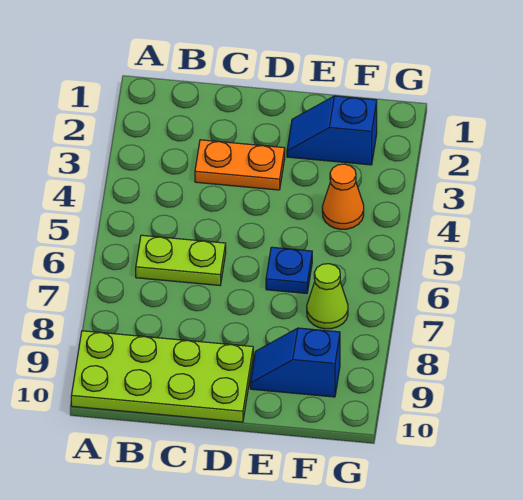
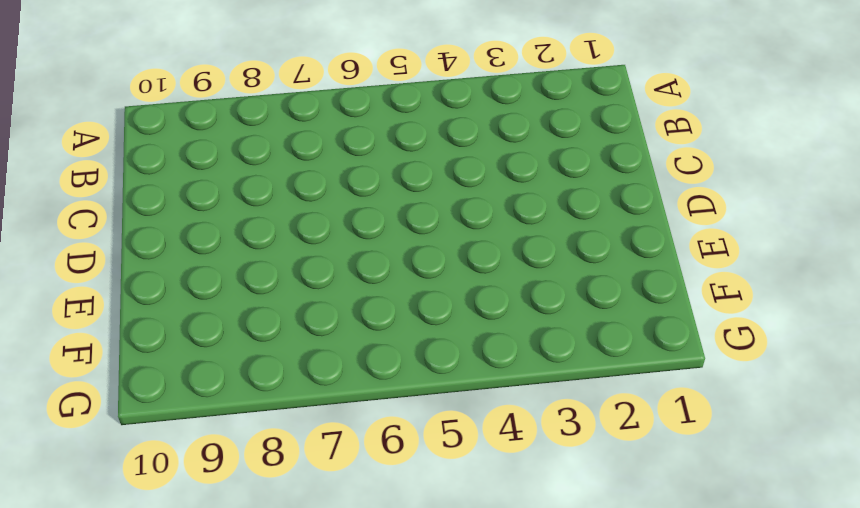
none -> lime 2x4 plate [71,331,253,422]
none -> lime 1x2 plate [136,235,226,285]

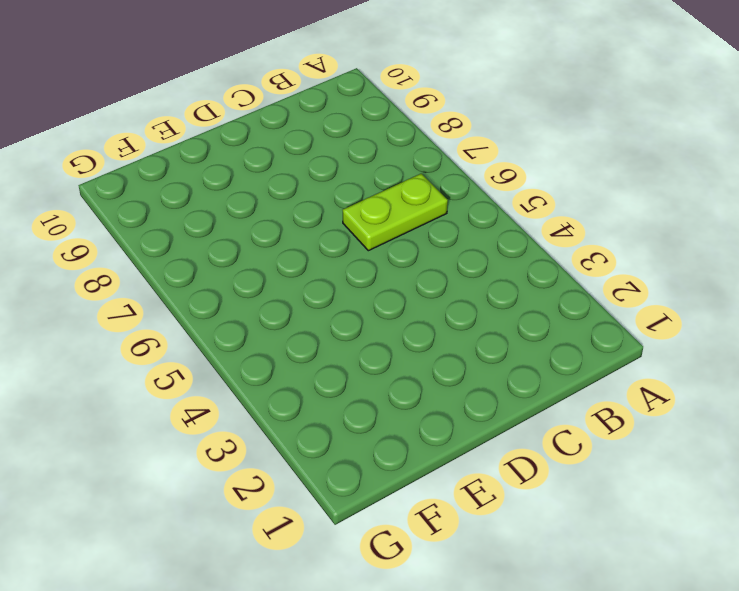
none -> lime 2x4 plate [71,331,253,422]
none -> orange 1x2 plate [195,140,285,190]

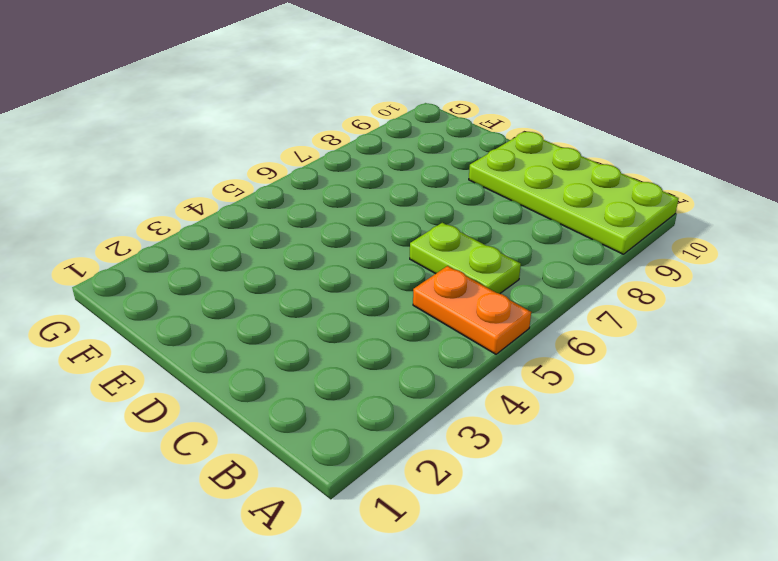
orange 1x2 plate [413,266,531,354] -> orange 1x2 plate moved to [195,140,285,190]
none -> blue 1x2 slope [287,96,377,165]
none -> blue 1x1 plate [266,247,312,294]

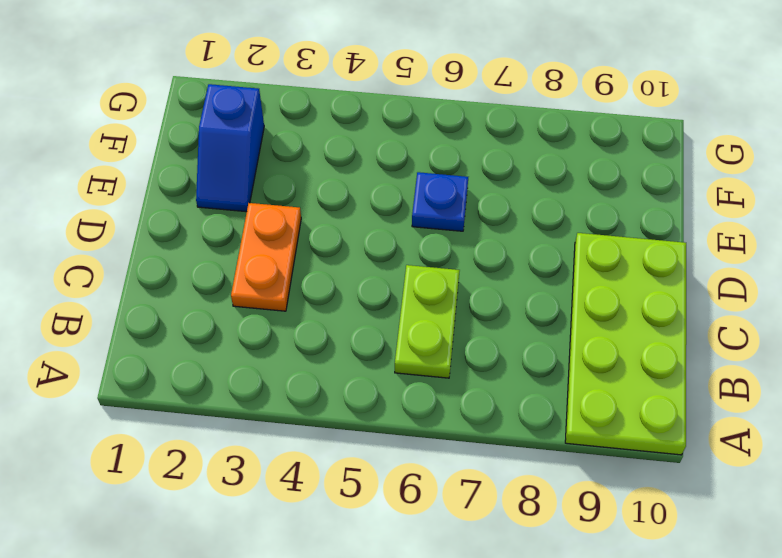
none -> blue 1x2 slope [250,328,340,397]
none -> orange 1x1 cone [322,164,364,229]

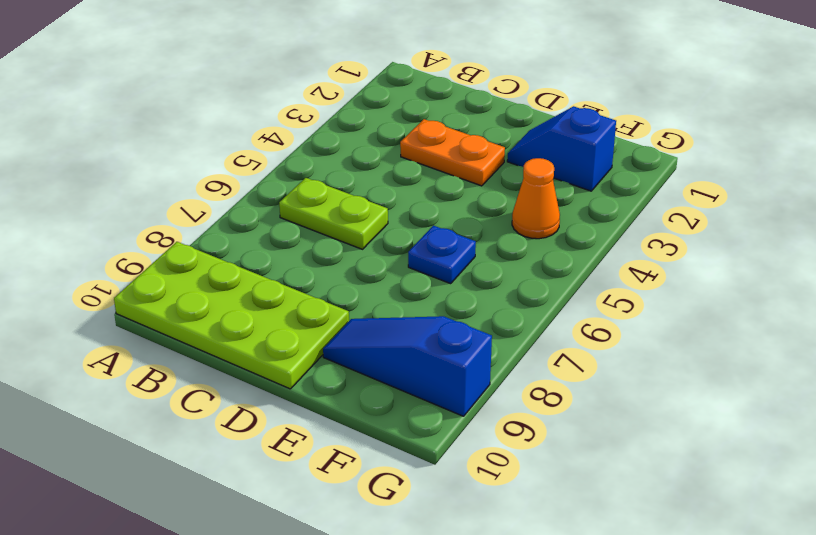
blue 1x3 slope [323,316,492,416] -> blue 1x2 slope [250,328,340,397]
none -> lime 1x1 cone [307,264,348,329]

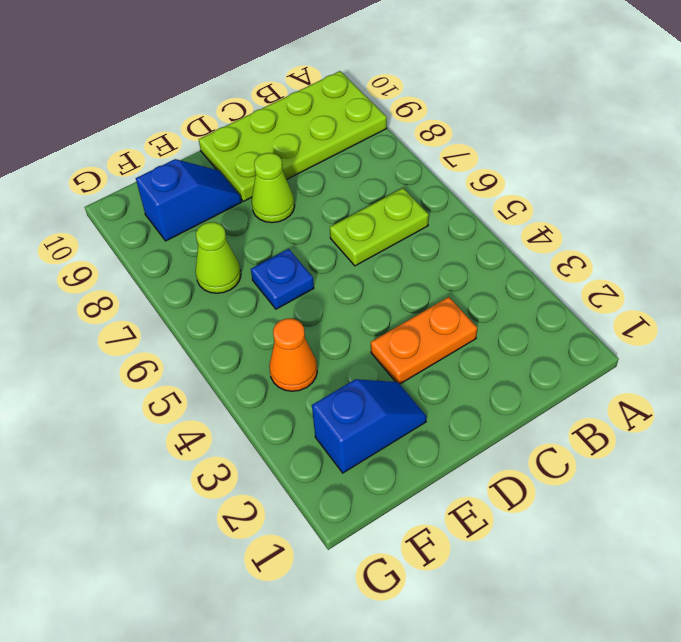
lime 1x1 cone [252,153,295,223] -> none

